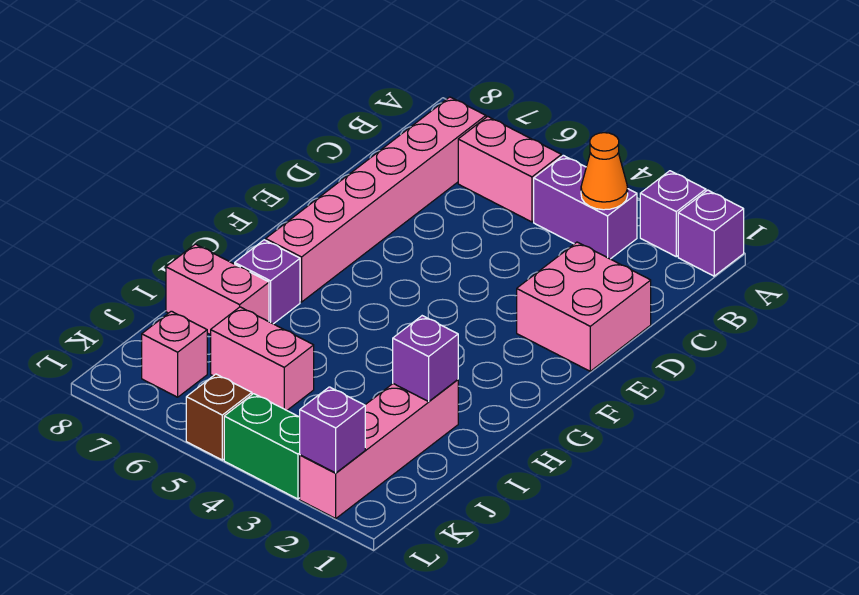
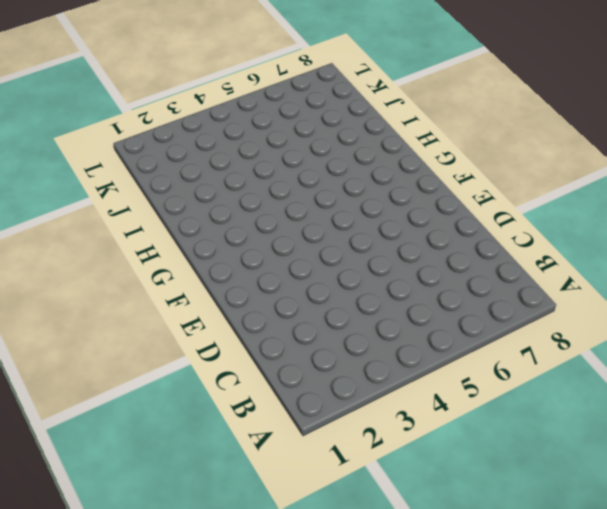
none -> purple 1x1 brick [678,190,744,276]
none -> purple 1x1 brick [640,171,706,257]
none -> purple 1x2 brick [534,155,637,259]

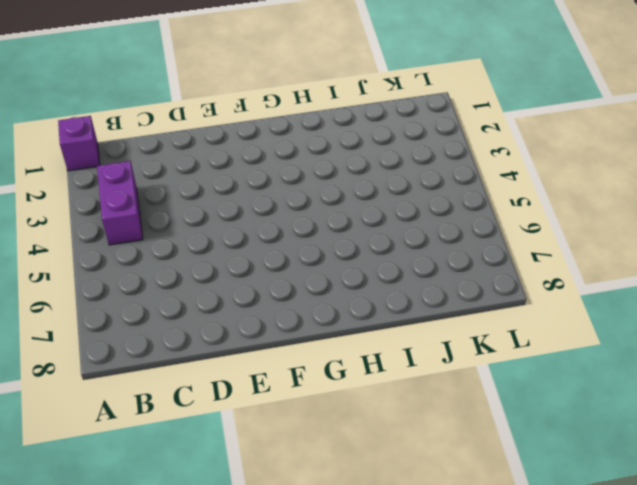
none -> purple 1x1 brick [640,171,706,257]
none -> pink 1x2 brick [458,116,561,222]
none -> pink 1x6 brick [266,97,486,302]

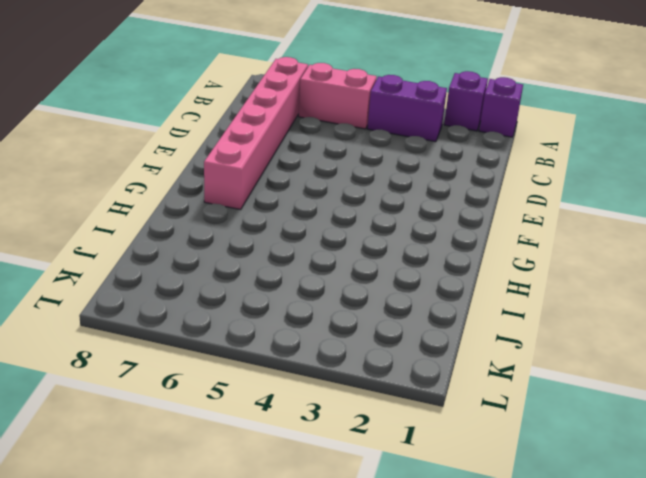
none -> pink 2x2 brick [517,242,651,371]
none -> purple 1x1 brick [235,240,300,324]
none -> pink 1x4 brick [300,380,458,518]

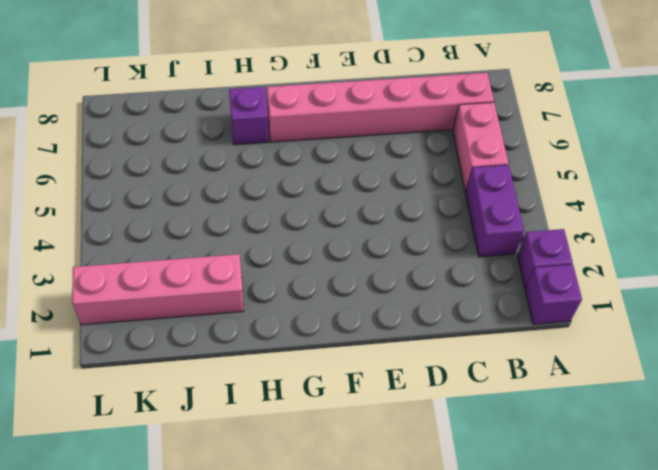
none -> pink 2x2 brick [517,242,651,371]
none -> pink 1x2 brick [166,244,269,335]
none -> pink 1x2 brick [211,307,314,410]

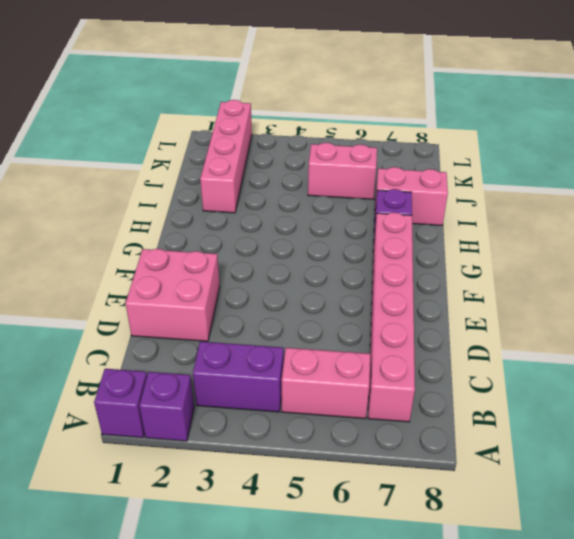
none -> pink 1x1 brick [142,311,207,397]
none -> green 1x2 brick [224,394,300,499]
none -> brown 1x1 brick [186,374,252,460]

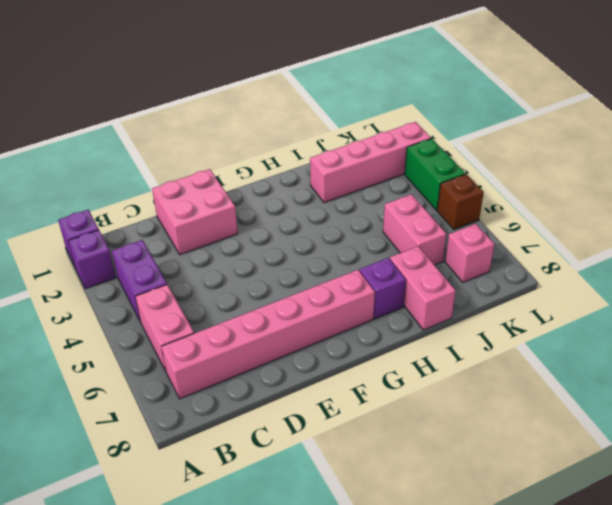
none -> orange 1x1 cone [581,133,628,210]
none -> purple 1x1 brick [393,316,458,402]
none -> purple 1x1 brick [300,387,365,473]

